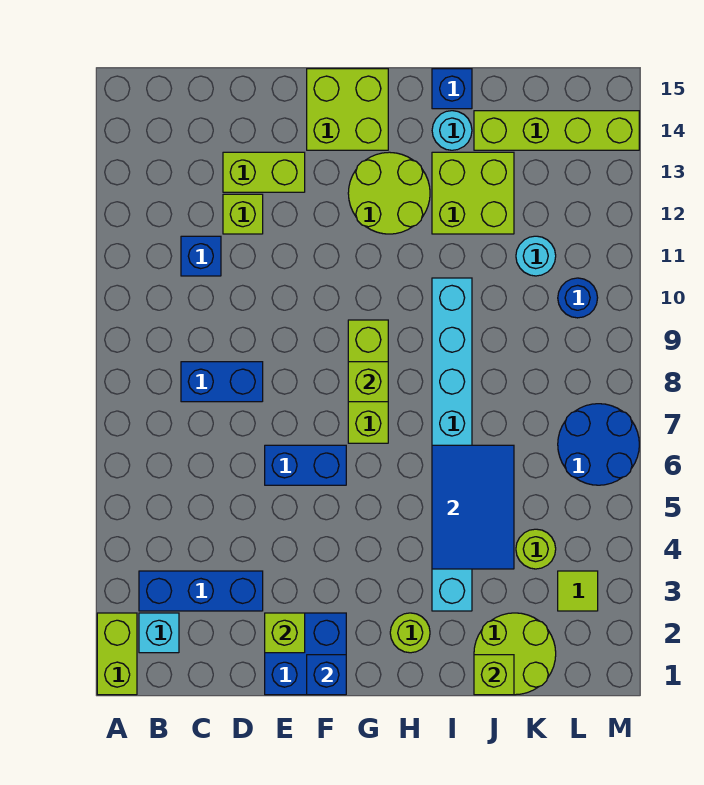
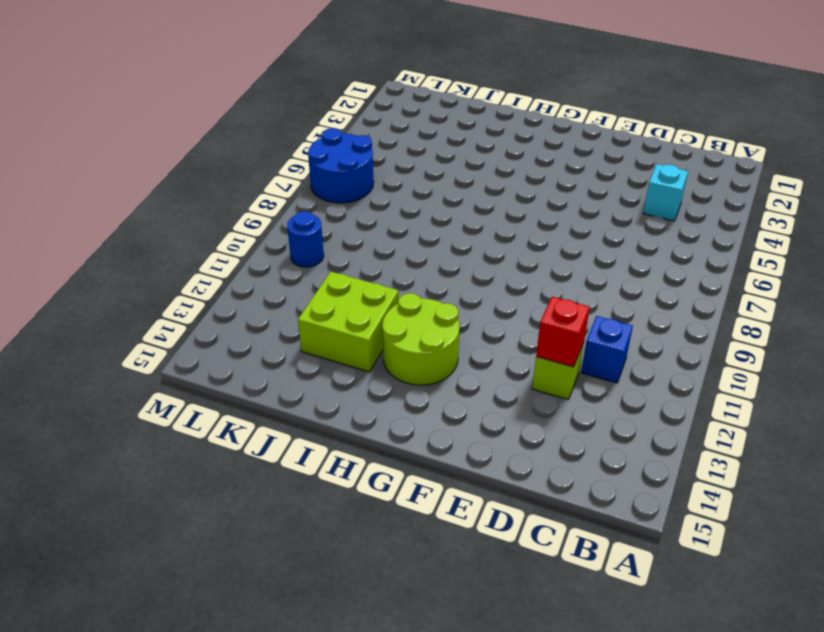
cyan 1x1 brick [643,164,688,221] -> cyan 1x1 brick moved to [139,613,179,653]
red 1x1 brick [536,297,590,367] -> none
none -> lime 1x2 brick [97,613,137,695]
none -> blue 1x3 brick [139,571,263,611]
none -> blue 1x2 brick [181,362,263,402]

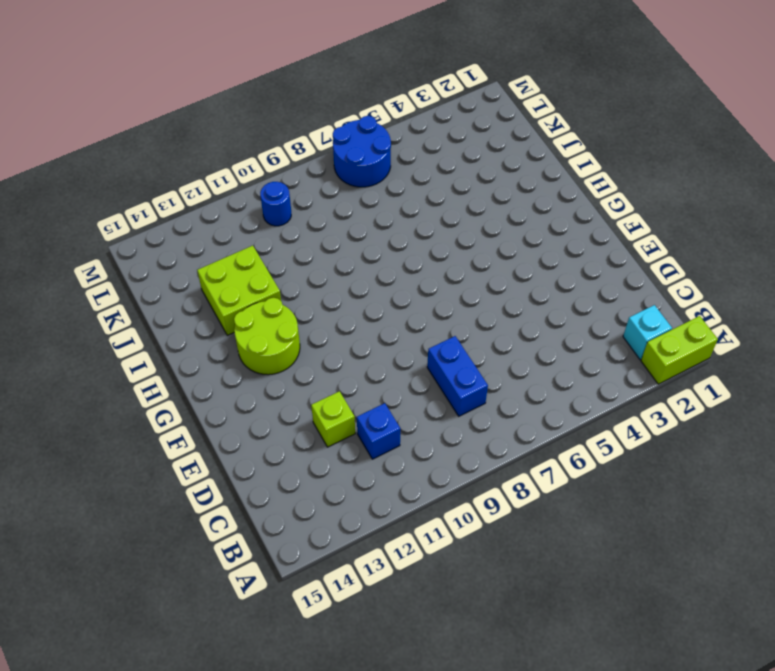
none -> blue 1x3 brick [139,571,263,611]
none -> lime 1x2 brick [223,152,305,192]
none -> blue 2x2 brick [265,613,346,695]

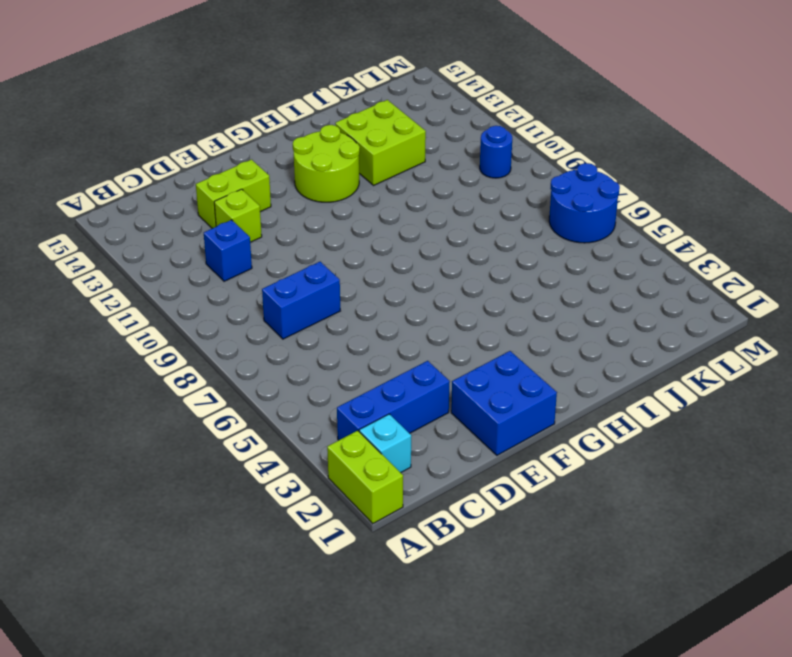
none -> blue 1x2 brick [265,445,346,485]
none -> lime 2x2 brick [307,69,388,150]
none -> lime 1x3 brick [348,320,388,443]

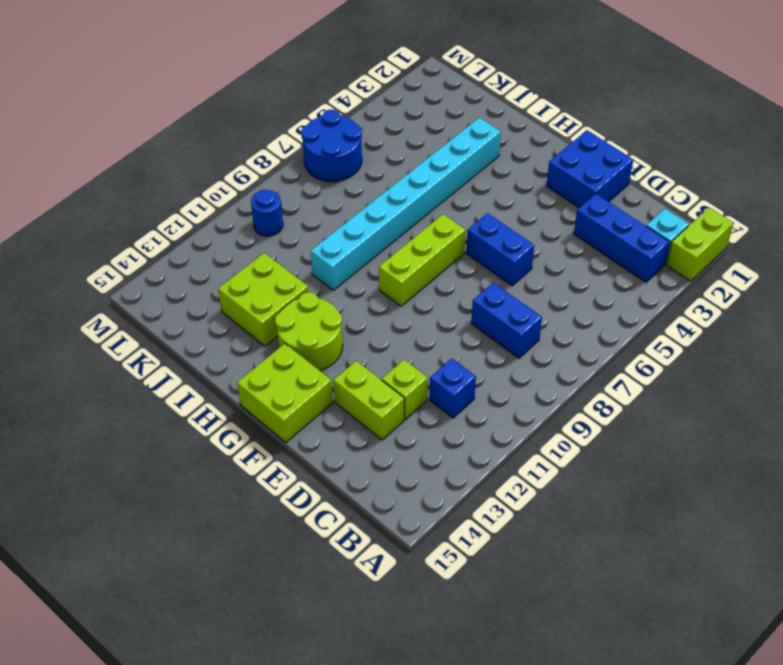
none -> lime 1x1 round brick [390,613,430,653]
none -> cyan 1x1 round brick [432,111,472,150]
none -> blue 1x1 brick [432,69,472,109]

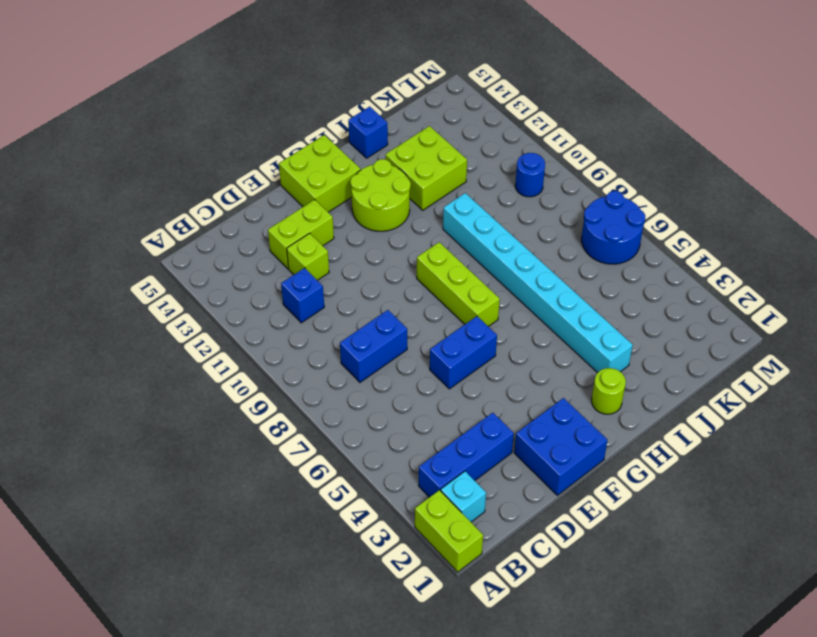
none -> cyan 1x1 round brick [432,111,472,150]
none -> lime 2x2 round brick [474,613,556,695]
none -> lime 1x4 brick [474,111,639,150]

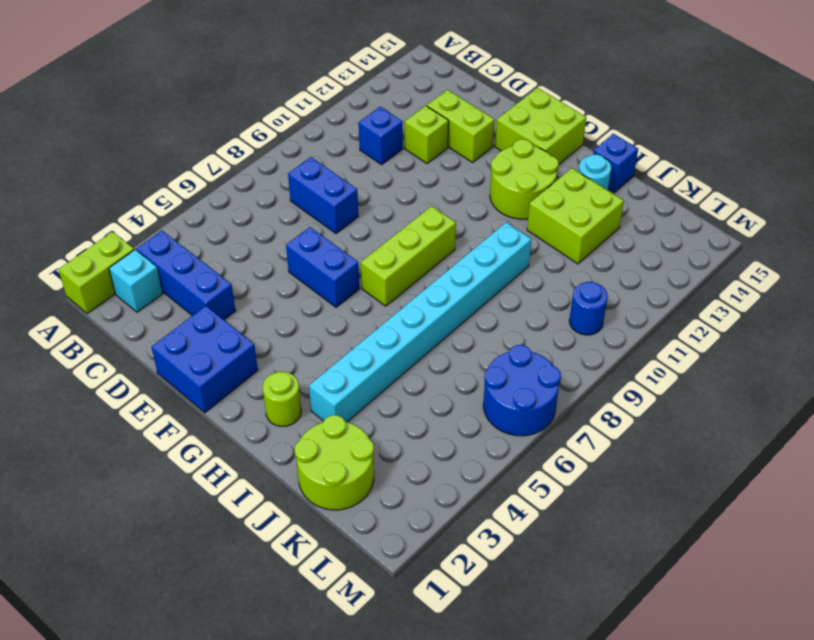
none -> lime 1x4 brick [474,111,639,150]
none -> lime 1x1 round brick [516,529,556,569]
none -> cyan 1x1 round brick [516,236,556,276]

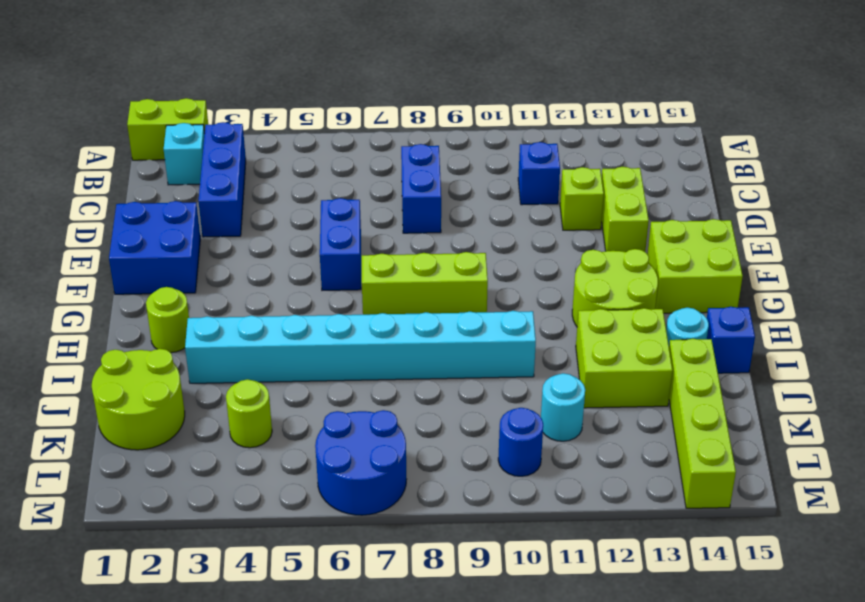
none -> lime 1x1 tile [558,571,598,611]
none -> lime 1x1 brick [265,613,305,653]
none -> blue 1x1 brick [307,655,346,695]

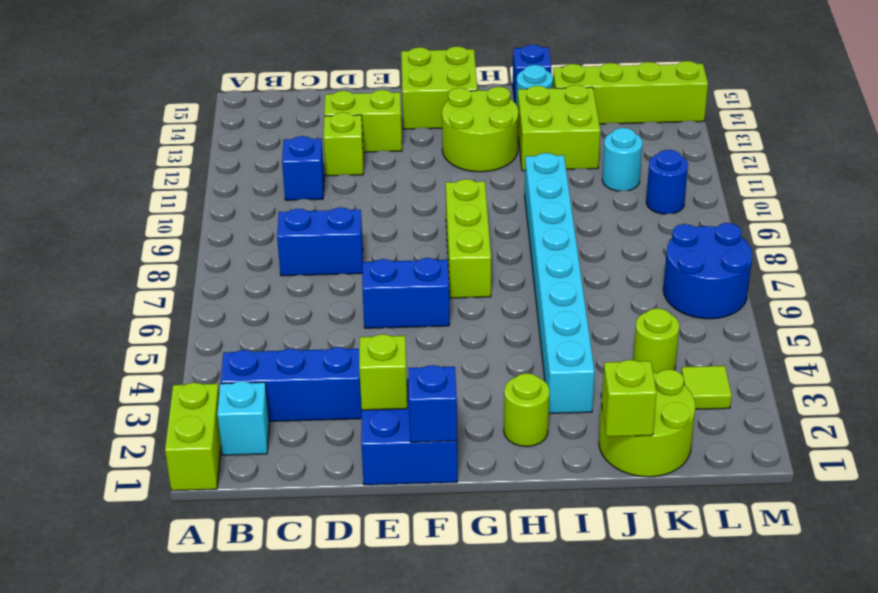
none -> lime 1x1 brick [348,362,388,402]
none -> blue 2x3 tile [432,445,514,569]

